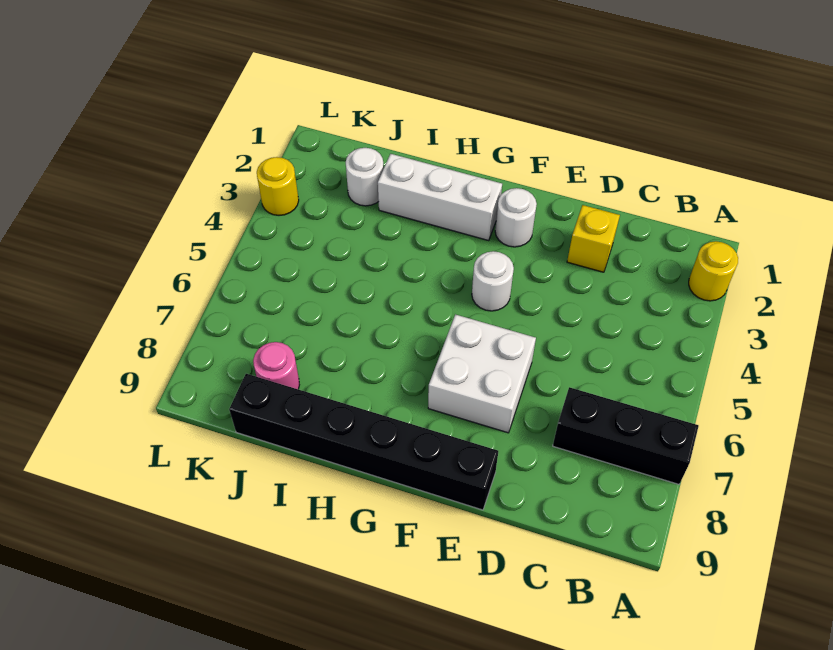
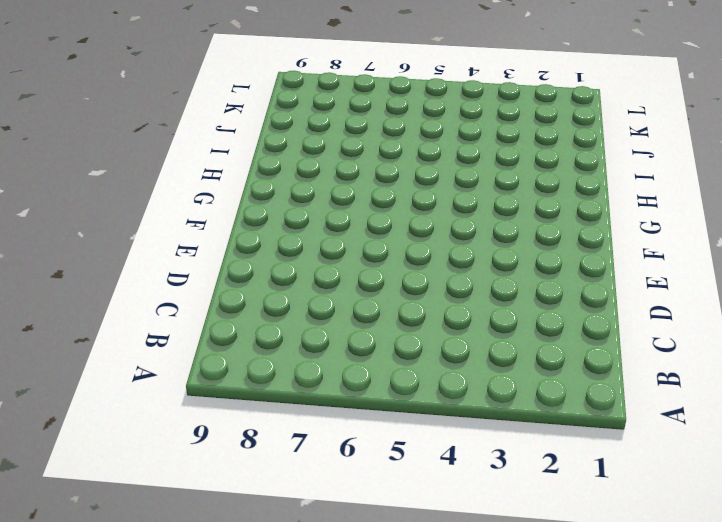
none -> yellow 1x1 round brick [689,241,738,301]
none -> black 1x3 brick [553,387,699,484]

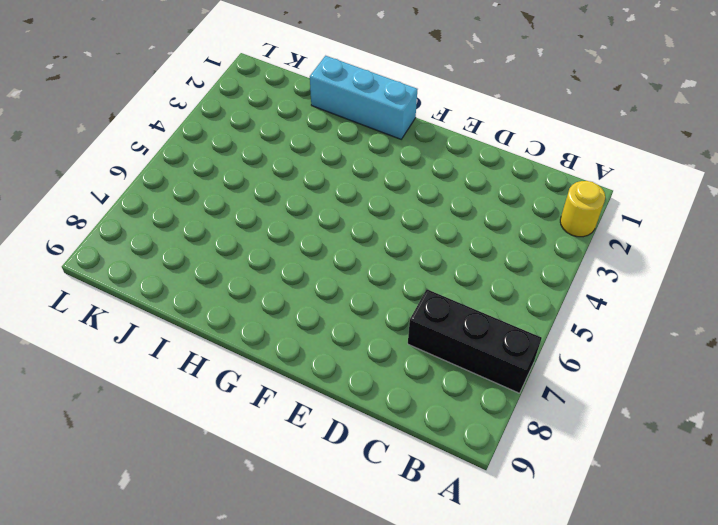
cyan 1x3 brick [310,56,418,139] -> none
none -> yellow 1x1 brick [567,205,620,272]
none -> white 2x2 brick [428,314,536,433]

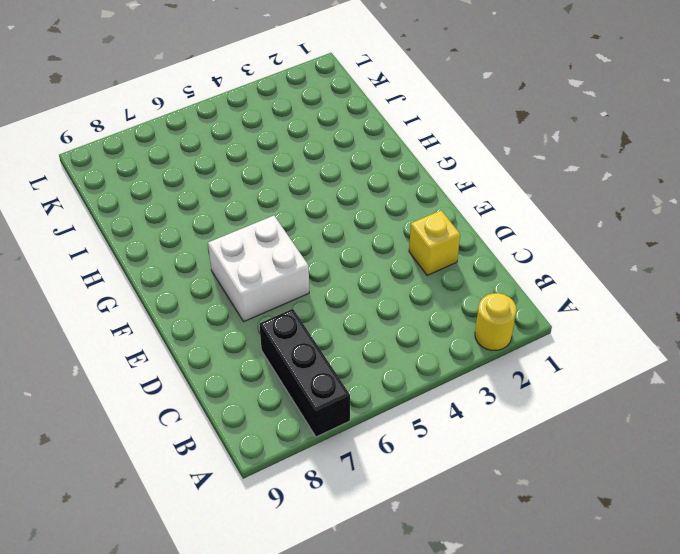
none -> black 1x6 brick [229,374,498,510]
none -> white 1x1 round brick [495,188,537,247]

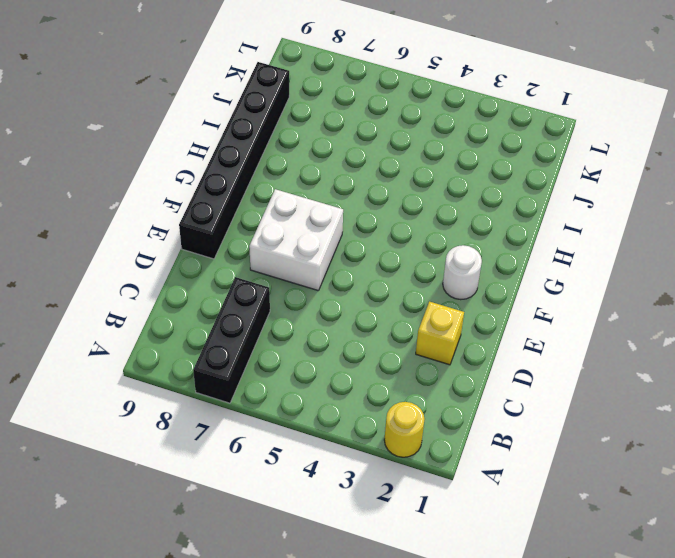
none -> white 1x1 round brick [472,251,514,311]
none -> white 1x3 brick [378,154,502,241]

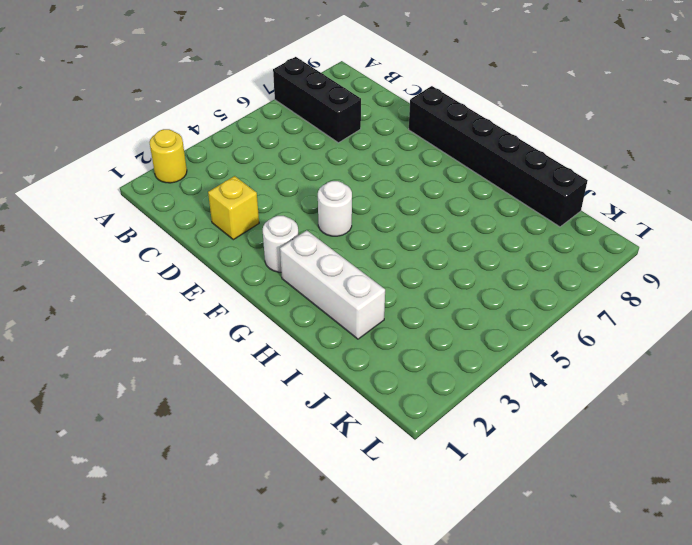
none -> white 2x2 brick [428,314,536,433]
none -> white 1x1 round brick [346,148,384,206]

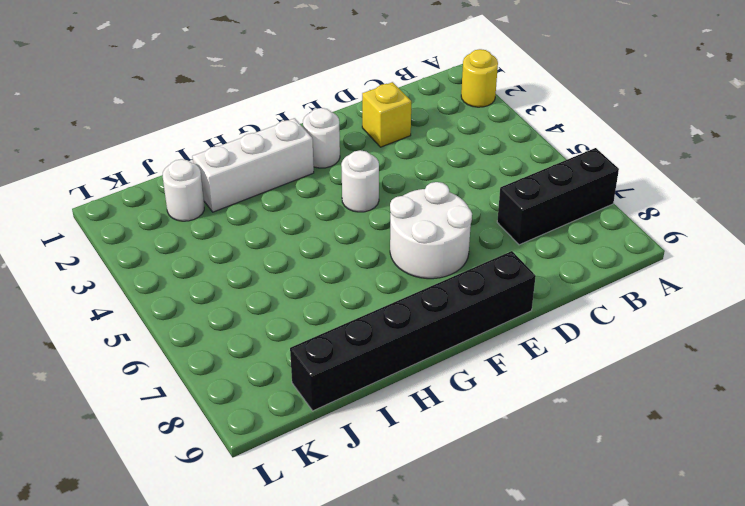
white 2x2 round brick [390,182,472,279] -> white 2x2 brick [428,314,536,433]
none -> pink 1x1 round brick [253,342,299,389]
none -> yellow 1x1 round brick [257,157,299,215]

